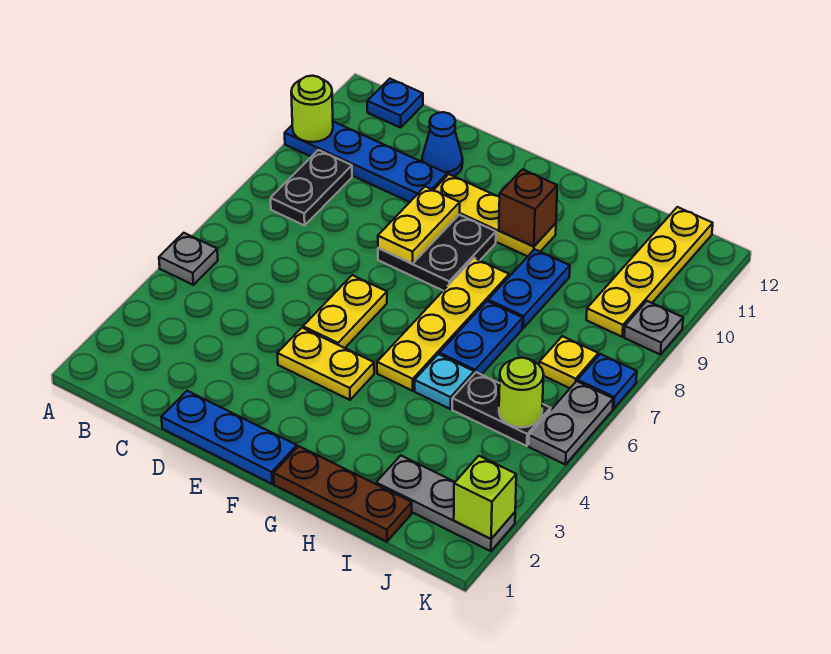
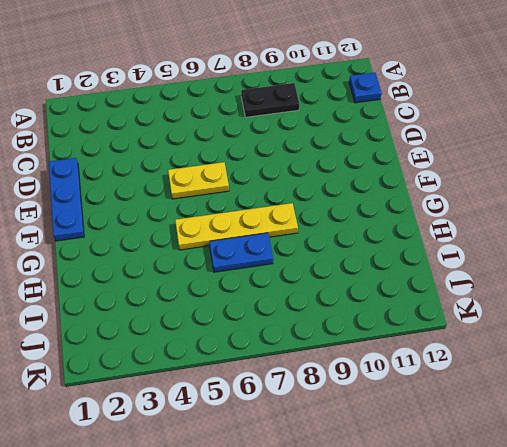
none -> grey 1x1 plate [159,233,218,285]
none -> blue 1x4 plate [285,122,447,202]
none -> blue 1x1 cone [422,112,463,176]

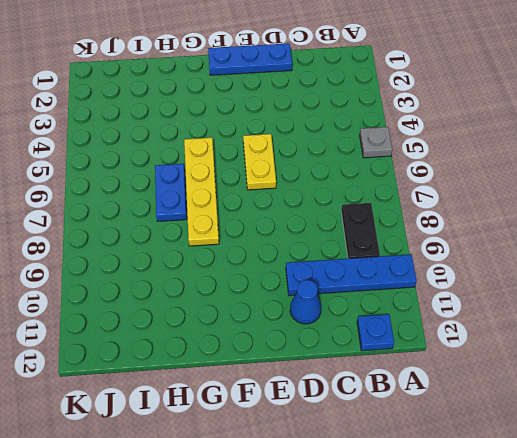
none -> yellow 1x2 plate [277,328,374,400]
none -> black 2x2 plate [378,215,496,290]
none -> yellow 1x3 plate [434,174,556,256]

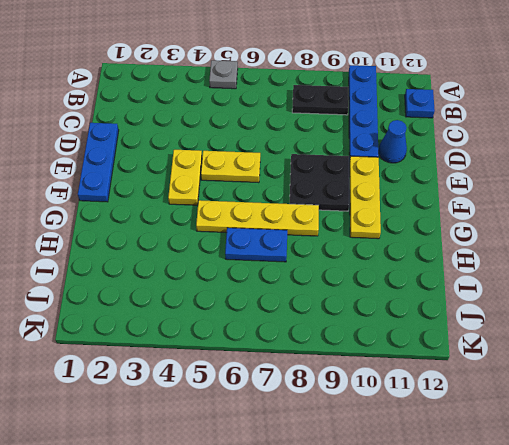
none -> brown 1x3 plate [274,446,412,542]
none -> cyan 1x1 plate [415,354,474,409]
none -> blue 1x2 plate [488,249,570,328]

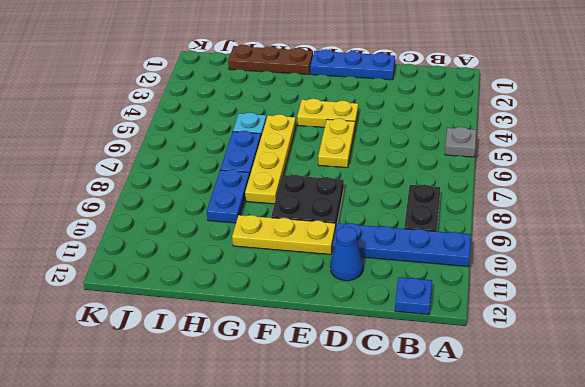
none -> grey 1x3 plate [376,456,515,551]
none -> black 1x2 plate [452,372,551,446]
none -> yellow 1x1 plate [539,336,598,388]

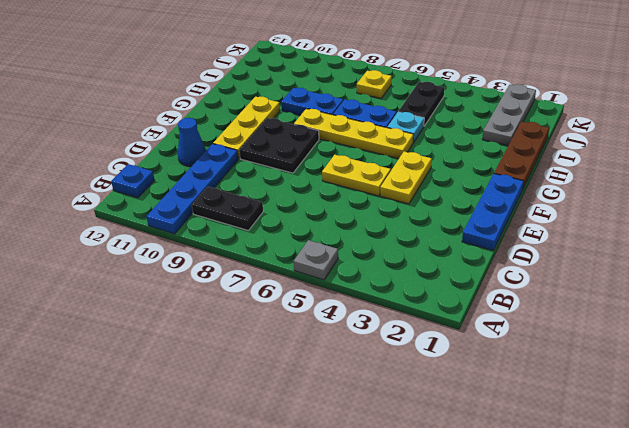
none -> yellow 1x4 plate [586,207,713,337]
none -> grey 1x2 plate [529,381,613,465]
none -> blue 1x1 plate [578,354,637,409]

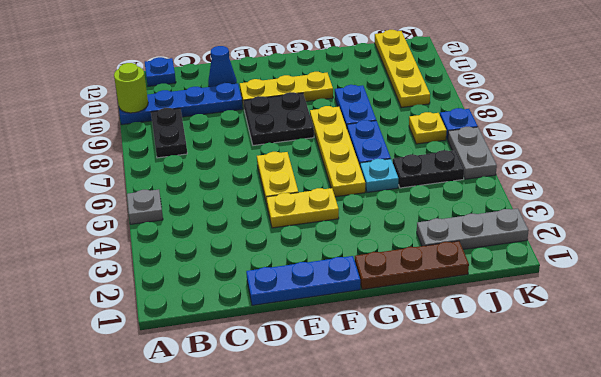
none -> grey 1x1 plate [624,301,683,355]
none -> yellow 1x2 plate [378,186,460,264]
none -> brown 1x1 brick [499,169,557,247]

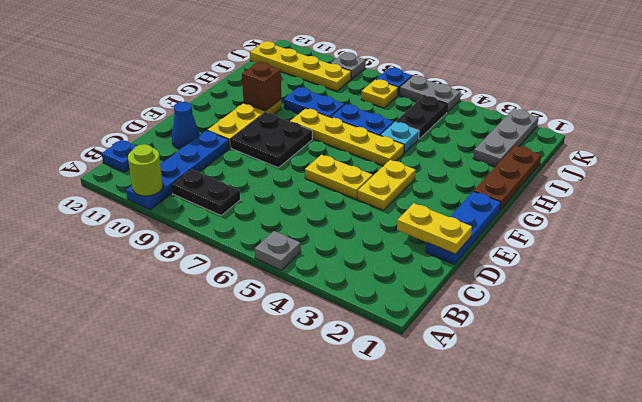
yellow 1x2 plate [397,203,472,254] -> yellow 1x2 plate moved to [378,186,460,264]
none -> lime 1x1 round brick [499,358,544,428]
none -> lime 1x1 brick [454,456,516,539]

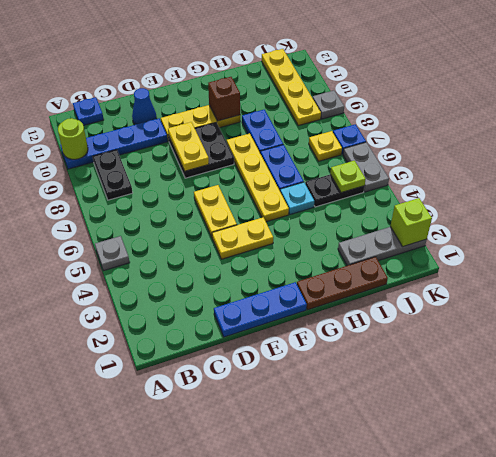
lime 1x1 plate [330,161,366,193] -> lime 1x1 round brick [499,358,544,428]

